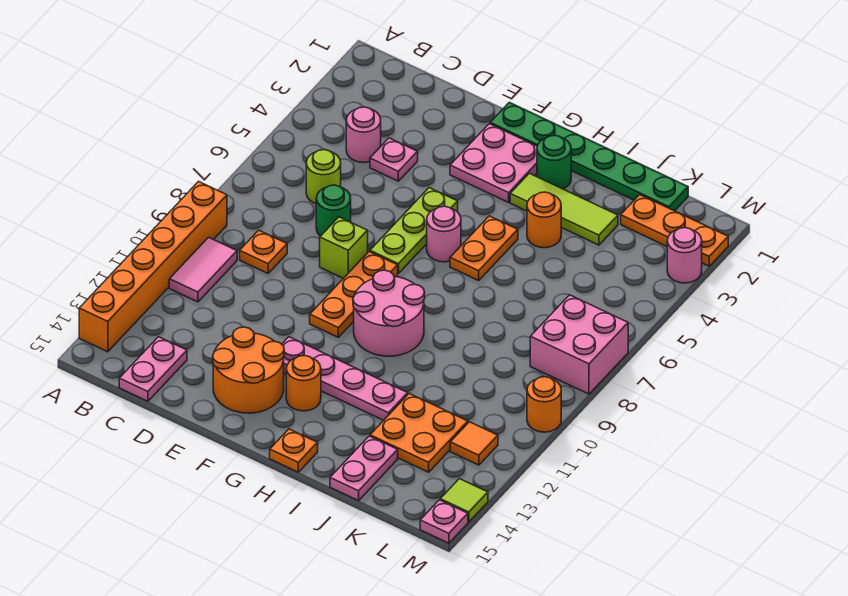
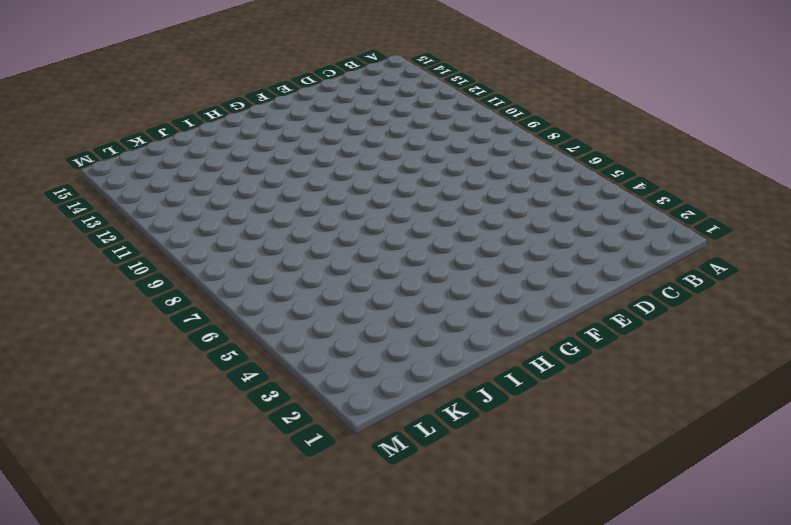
none -> orange 1x6 brick [79,181,227,352]
none -> pink 1x2 tile [169,237,237,302]
none -> pink 1x1 round brick [346,107,381,163]
none -> lime 1x1 round brick [306,150,341,204]

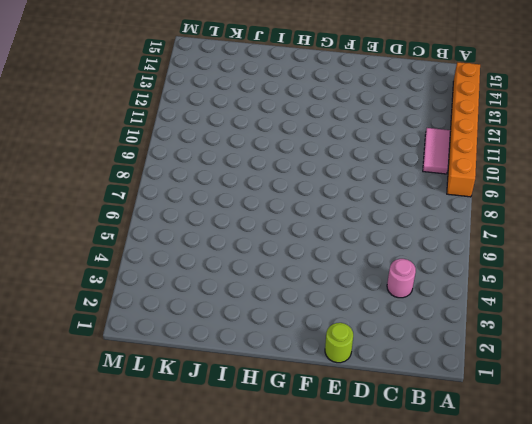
lime 1x1 round brick [325,323,353,363] -> lime 1x1 round brick moved to [306,150,341,204]
none -> orange 1x1 plate [240,230,287,273]
none -> pink 1x2 plate [119,337,187,401]
none -> pink 1x1 plate [370,138,418,181]
none -> green 1x1 round brick [316,185,351,236]

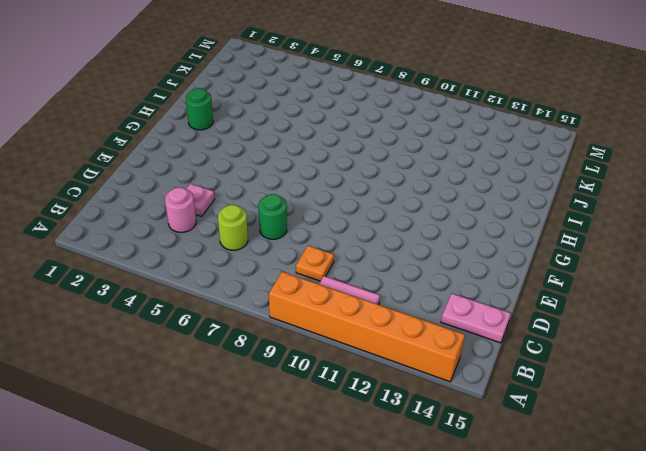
none -> lime 1x1 brick [320,217,368,278]
none -> orange 2x2 round brick [213,327,284,413]
none -> green 1x6 plate [490,102,688,211]
none -> pink 2x2 plate [450,124,537,202]

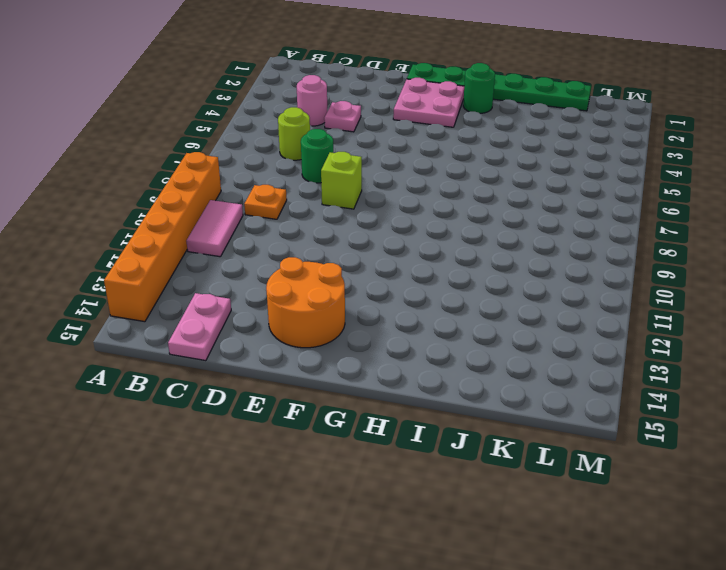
none -> lime 1x3 plate [370,188,458,274]
none -> orange 1x3 plate [310,252,398,337]
none -> pink 1x4 plate [282,337,408,420]
none -> pink 1x1 round brick [427,206,461,262]

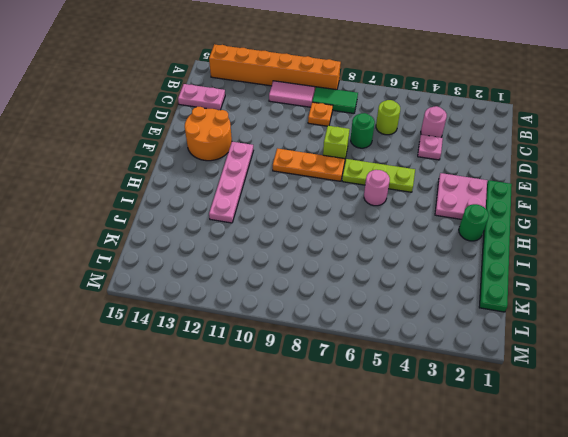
green 1x2 tile [312,87,358,113] -> none
none -> pink 2x2 round brick [353,270,425,356]
none -> orange 1x1 round brick [286,356,321,411]
none -> lime 1x3 tile [510,173,618,245]
none -> orange 1x2 plate [450,216,518,281]

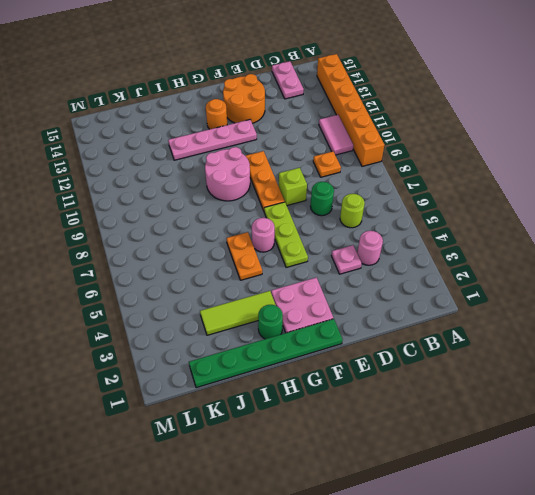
none -> orange 1x1 plate [270,429,318,472]
none -> orange 1x1 round brick [527,192,561,248]
none -> orange 2x2 plate [370,393,468,472]
none -> pink 1x2 plate [330,436,398,501]

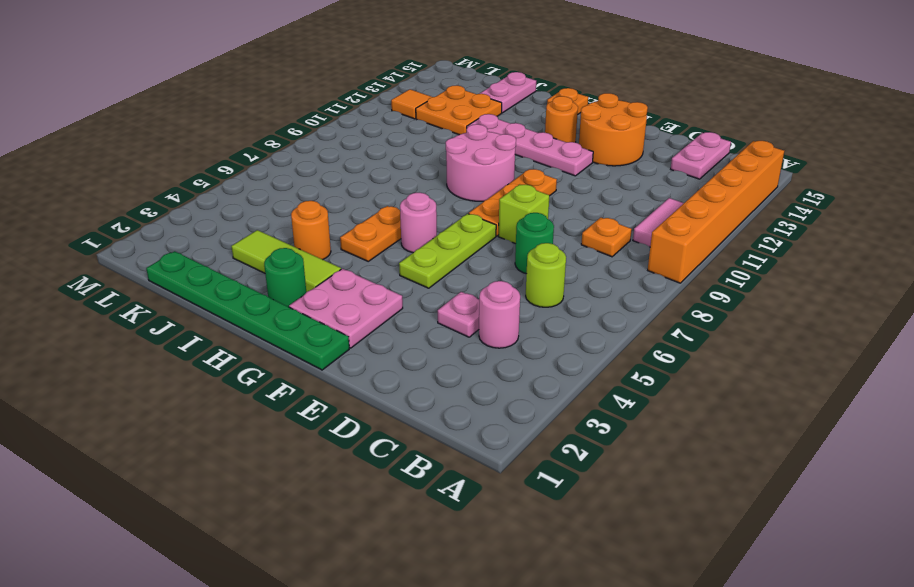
none -> orange 1x3 plate [621,195,728,266]
none -> pink 2x2 brick [530,295,628,394]
none -> pink 1x1 round brick [667,228,702,283]
none -> orange 1x1 round brick [527,377,561,432]

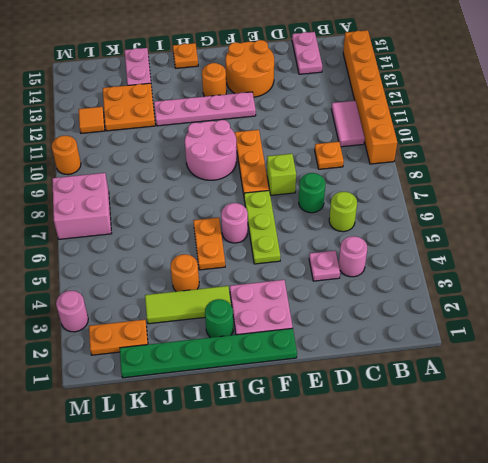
orange 1x2 plate [89,320,148,355] -> orange 1x3 plate [621,195,728,266]
none -> lime 1x1 tile [440,479,488,522]
none -> pink 1x1 plate [420,500,468,543]

